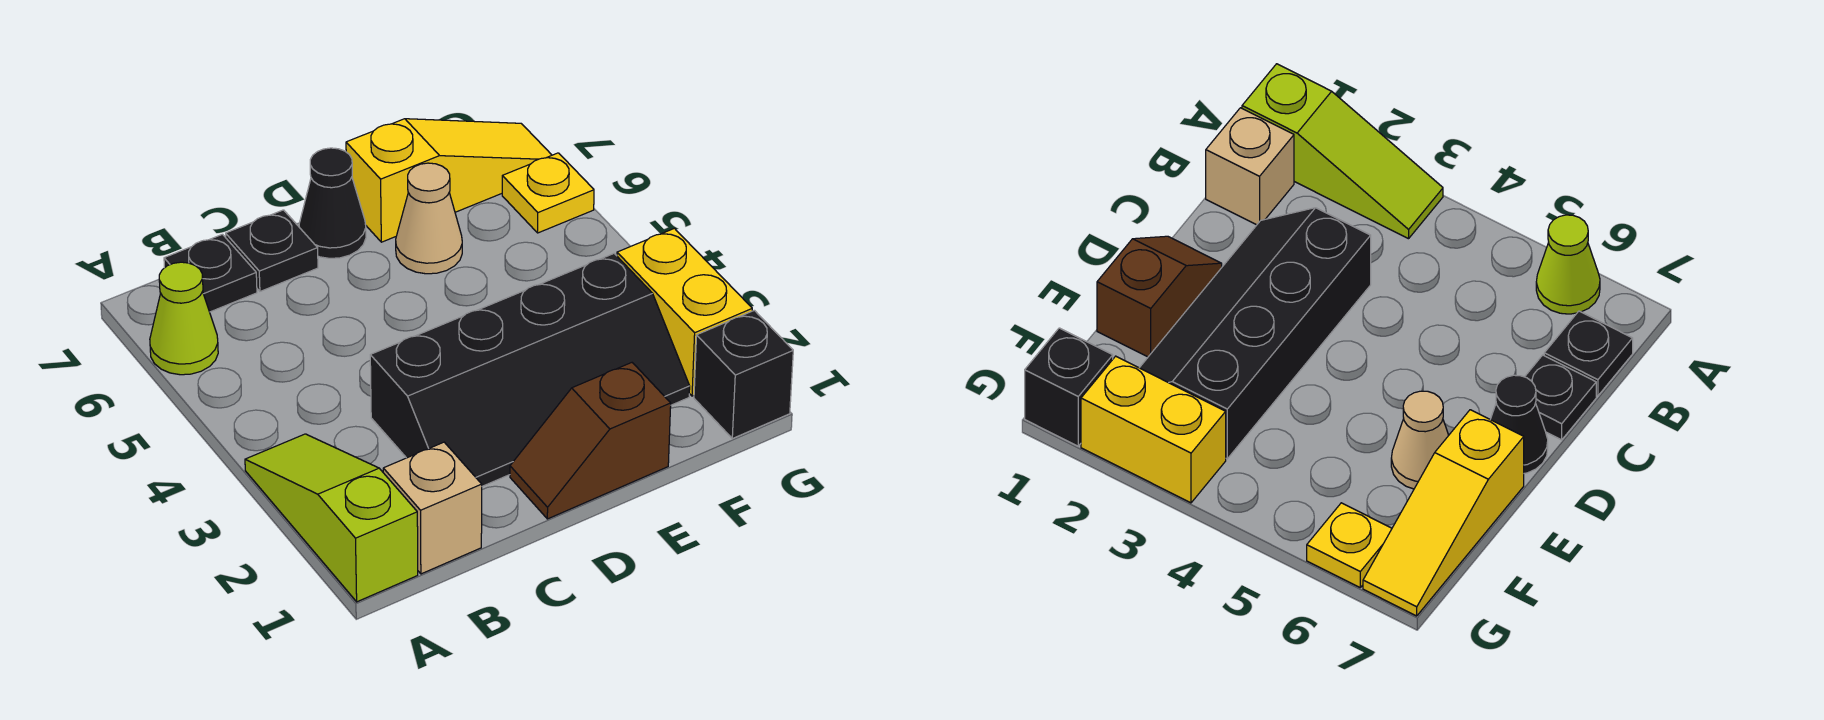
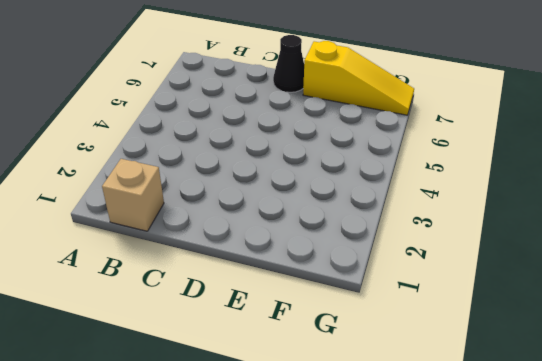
none -> lime 1x3 slope [245,434,418,602]
none -> lime 1x1 cone [150,262,218,375]
none -> black 1x1 plate [164,234,257,312]

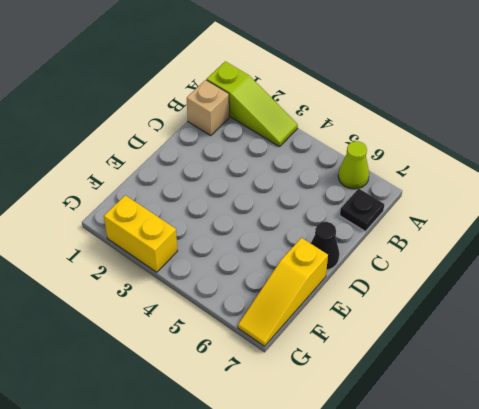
none -> black 2x4 slope [370,254,690,486]
none -> black 1x1 plate [226,210,318,291]
none -> brown 1x2 slope [510,363,671,519]

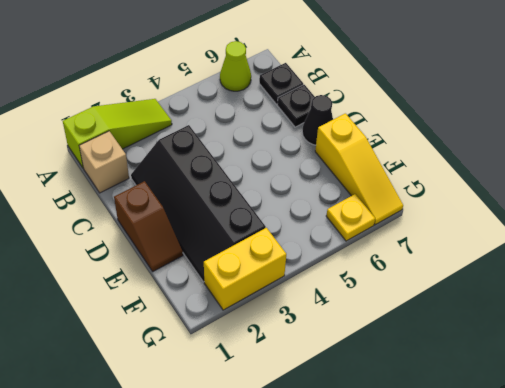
brown 1x2 slope [114,181,183,271] -> brown 1x2 slope turned to [510,363,671,519]
none -> tan 1x1 cone [396,163,462,274]
none -> black 1x1 brick [694,310,793,439]

